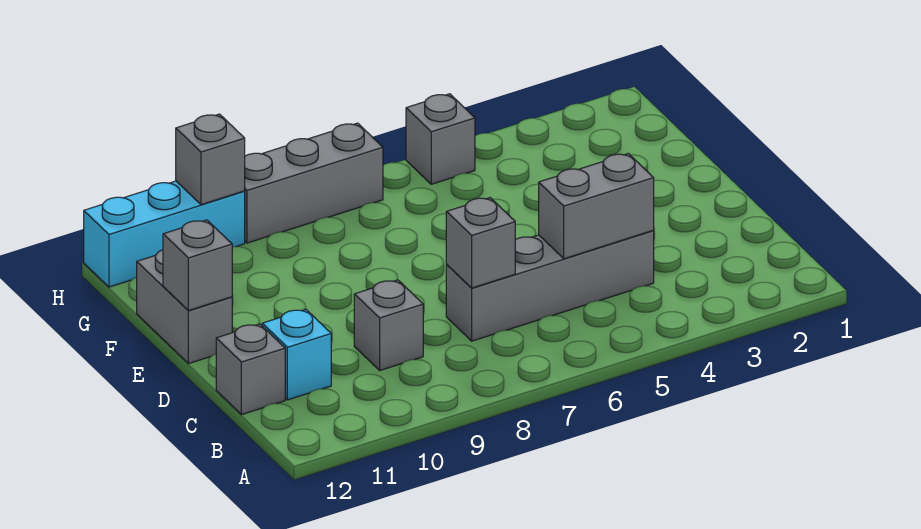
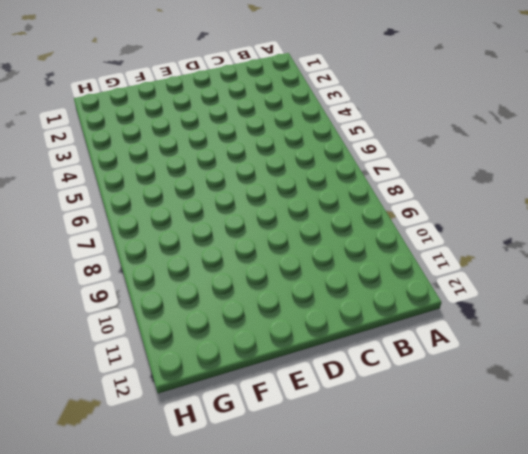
none -> grey 1x4 brick [446,231,654,341]
none -> grey 1x1 brick [354,280,423,370]
none -> cyan 1x1 brick [262,309,331,400]

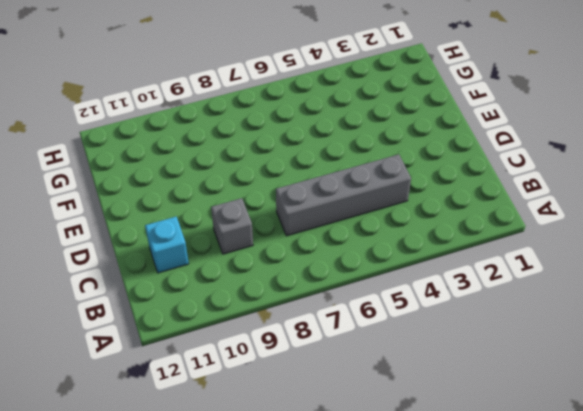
none -> grey 1x1 brick [216,324,285,415]
none -> grey 1x2 brick [137,250,232,364]
none -> grey 1x1 brick [406,94,475,184]

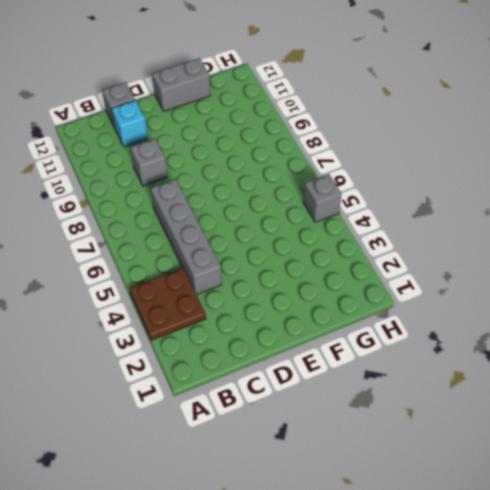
brown 2x2 plate [129,268,206,340] -> none
none -> grey 1x3 brick [245,123,383,243]
none -> cyan 1x3 brick [84,181,245,287]
none -> grey 1x2 brick [539,153,654,259]

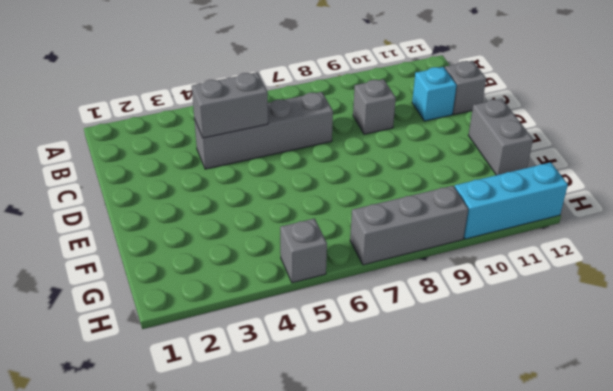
none -> grey 1x1 brick [446,198,515,288]
none -> grey 1x1 brick [163,220,232,311]
none -> grey 1x1 brick [176,114,245,205]

